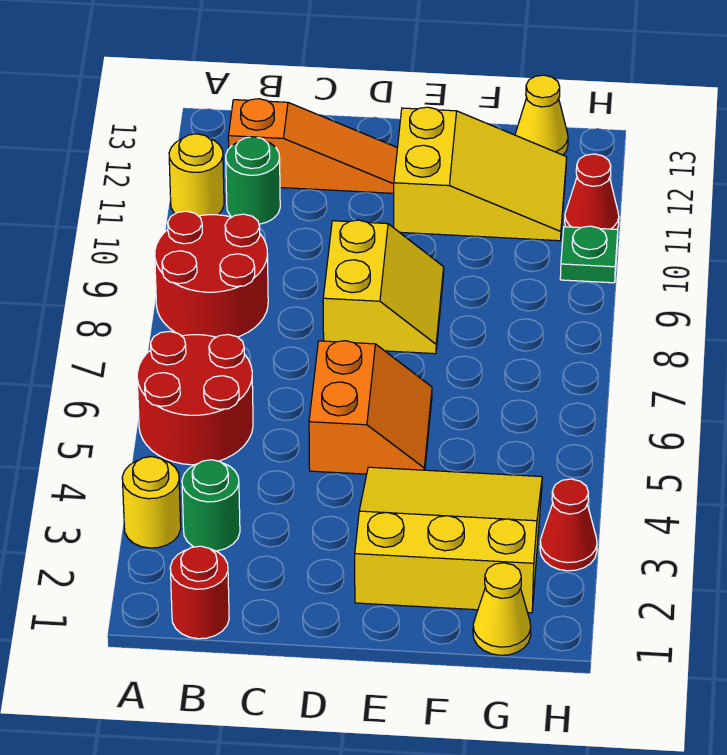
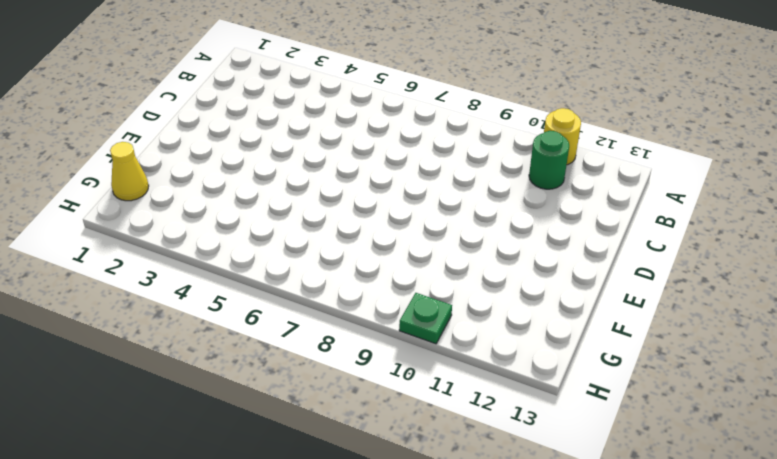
none -> yellow 1x1 round brick [122,457,181,548]
none -> red 2x2 round brick [137,331,253,465]
none -> red 2x2 round brick [155,211,268,337]

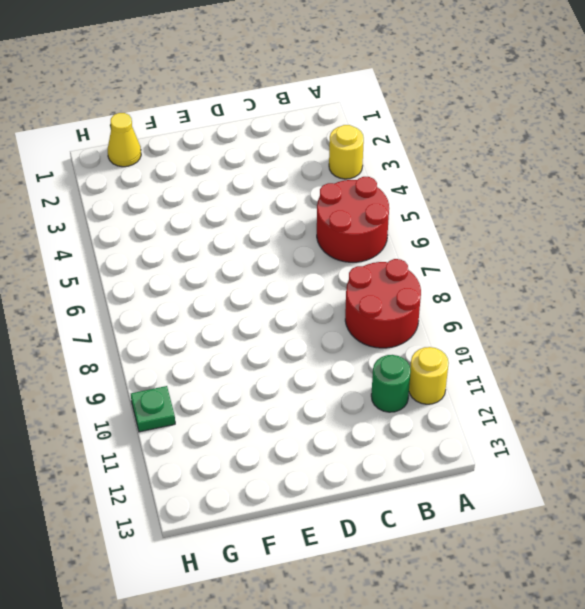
none -> red 1x1 round brick [170,546,229,639]
none -> green 1x1 round brick [182,460,240,551]
none -> orange 1x3 slope [228,99,397,193]

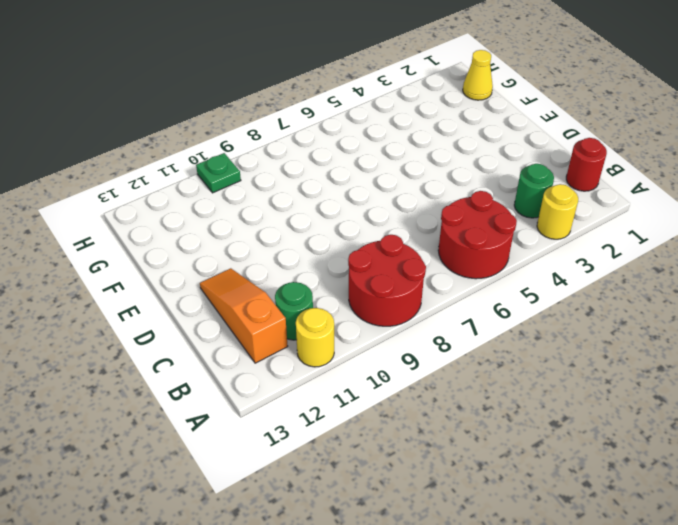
none -> orange 2x2 slope [309,341,432,474]
none -> yellow 2x2 slope [323,220,444,354]
none -> yellow 3x3 slope [355,467,542,613]

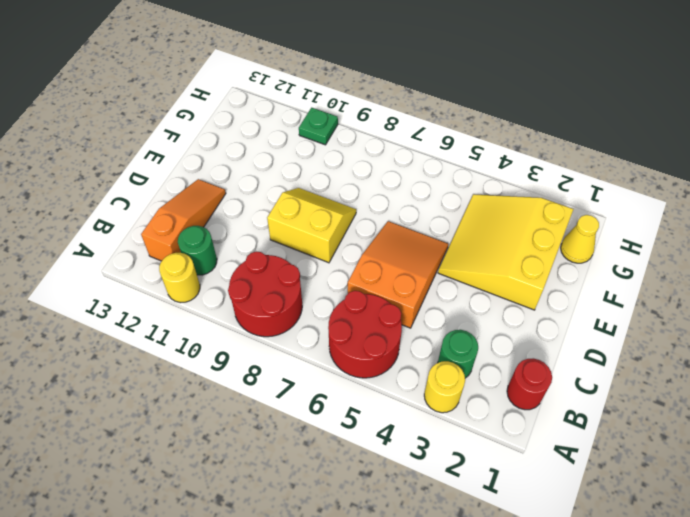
orange 2x3 slope [348,221,448,328] -> orange 2x2 slope [309,341,432,474]
none -> yellow 2x3 slope [394,107,567,241]
none -> yellow 1x1 cone [515,75,568,155]
none -> red 1x1 cone [540,479,597,571]

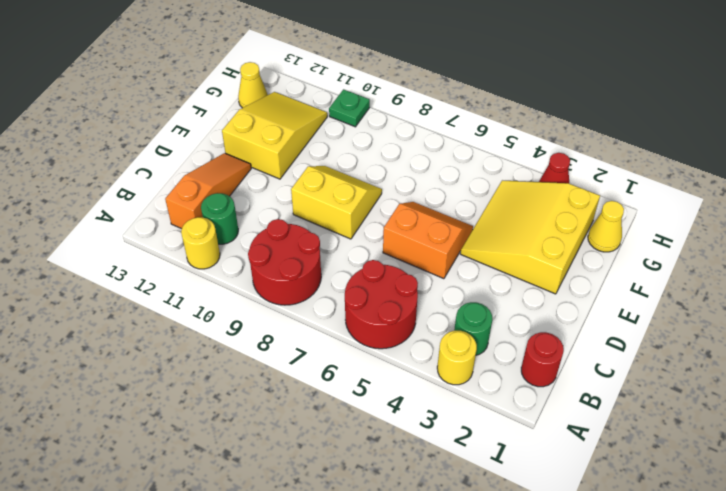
none -> red 1x1 cone [565,154,619,229]

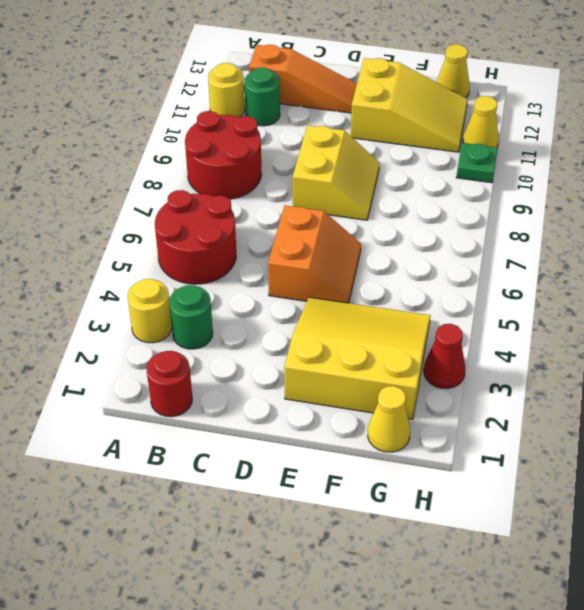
yellow 1x1 cone [463,96,499,147] -> red 1x1 cone [565,154,619,229]

